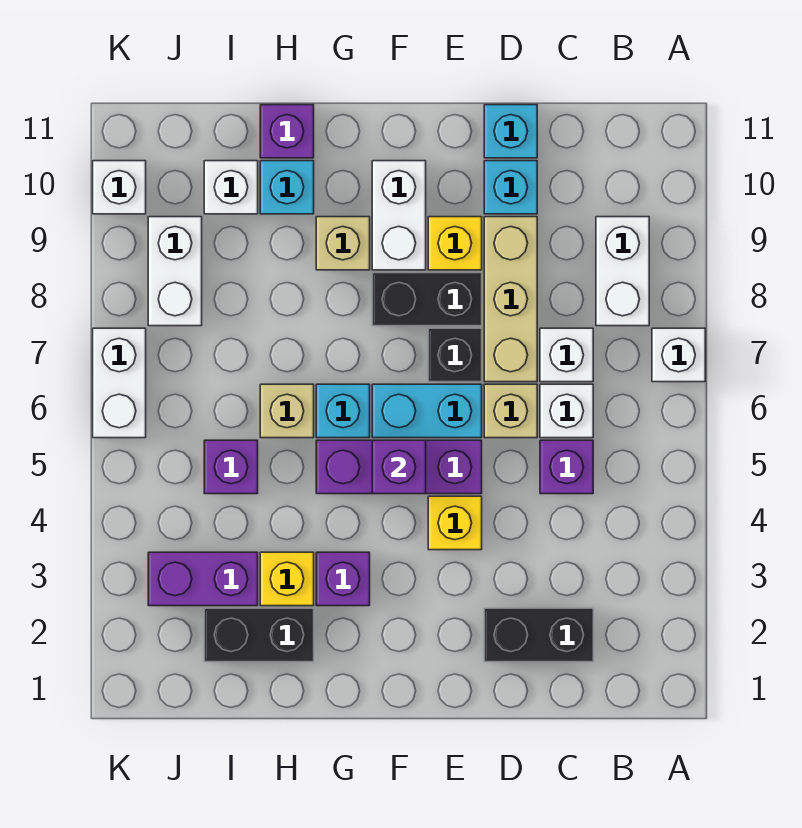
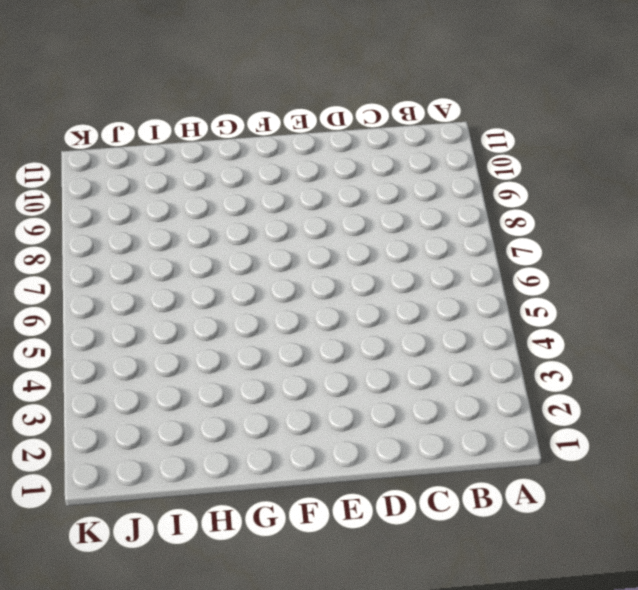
none -> white 1x1 brick [652,328,705,382]
none -> white 1x2 brick [596,217,649,326]
none -> black 1x2 brick [484,608,593,662]
none -> purple 1x1 brick [540,440,593,494]

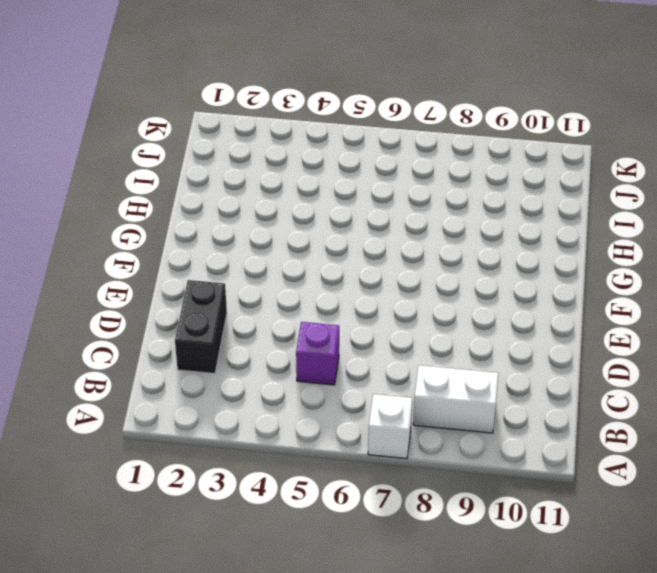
none -> white 1x1 brick [540,384,593,438]
none -> white 1x1 brick [540,328,593,382]
none -> tan 1x1 brick [484,384,537,438]
none -> tan 1x3 brick [484,217,537,382]

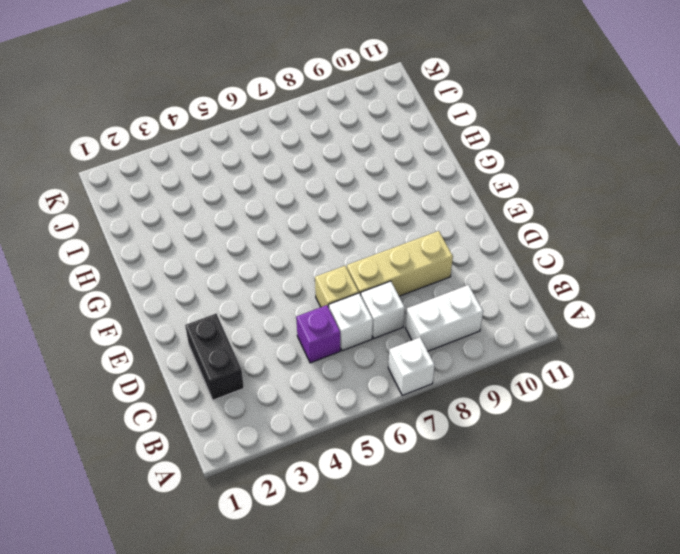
none -> cyan 1x1 brick [484,161,537,214]
none -> cyan 1x1 brick [484,105,537,158]
none -> yellow 1x1 brick [428,496,482,550]
none -> purple 1x3 brick [316,440,482,494]

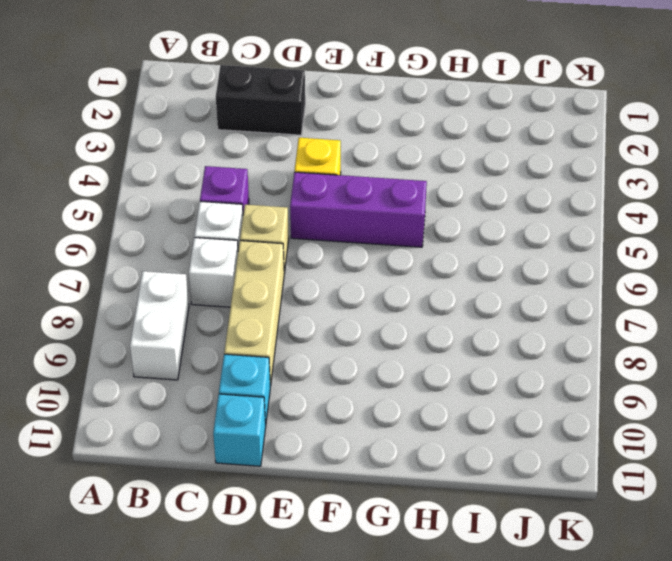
none -> white 1x1 brick [652,328,705,382]
none -> cyan 1x2 brick [372,384,482,438]
none -> black 1x1 brick [428,328,482,382]
none -> black 1x2 brick [372,273,482,326]

